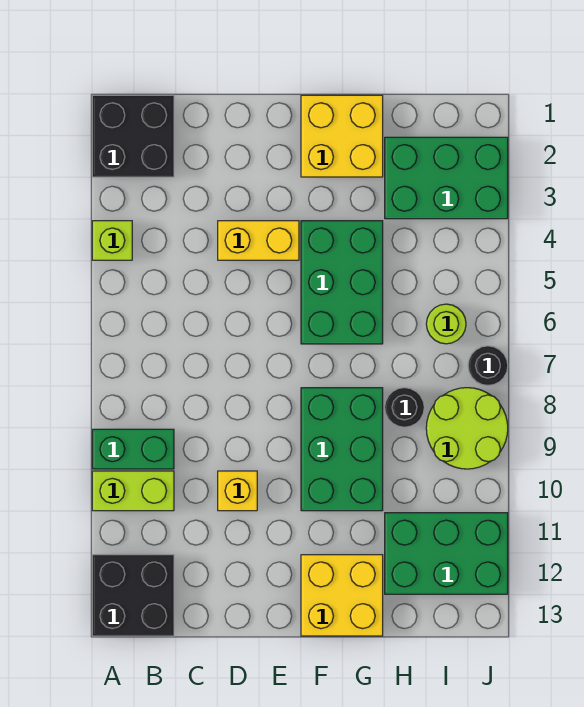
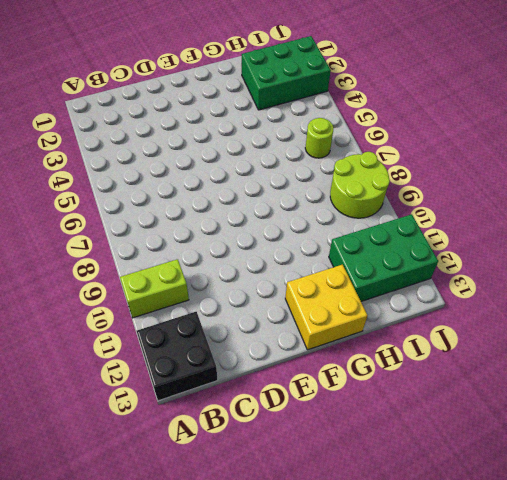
none -> black 2x2 brick [92,95,174,177]
none -> lime 1x1 brick [92,221,132,260]
none -> green 1x2 brick [92,429,174,469]

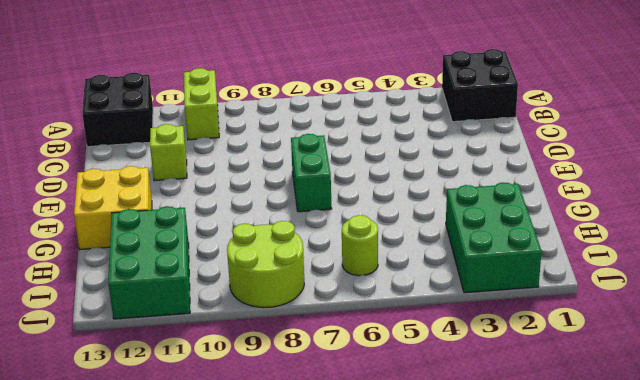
lime 1x1 brick [150,124,187,181] -> lime 1x1 brick moved to [92,221,132,260]
green 1x2 brick [291,134,332,212] -> green 1x2 brick moved to [92,429,174,469]
none -> yellow 1x2 brick [218,221,299,260]
none -> yellow 1x1 brick [218,471,257,511]
none -> yellow 2x2 brick [301,95,383,177]

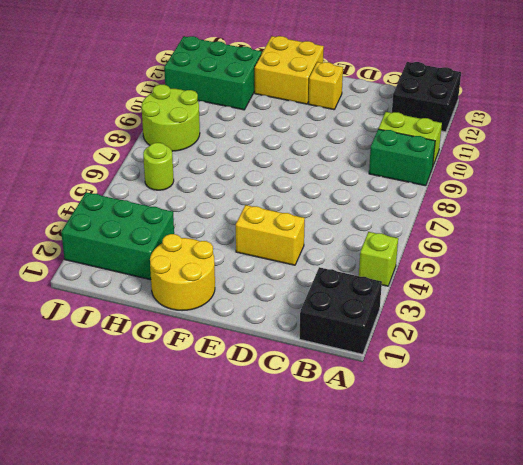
yellow 1x1 brick [309,62,343,110] -> yellow 1x1 brick moved to [218,471,257,511]
yellow 2x2 round brick [150,234,215,311] -> yellow 2x2 brick [301,95,383,177]
none -> green 2x3 brick [301,221,383,344]
none -> green 2x3 brick [301,388,383,511]
none -> black 1x1 round brick [385,388,424,427]

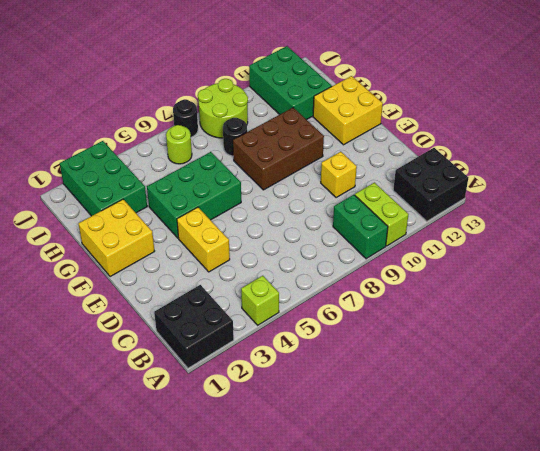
brown 2x3 brick [233,108,324,190] -> green 2x3 brick [301,388,383,511]

